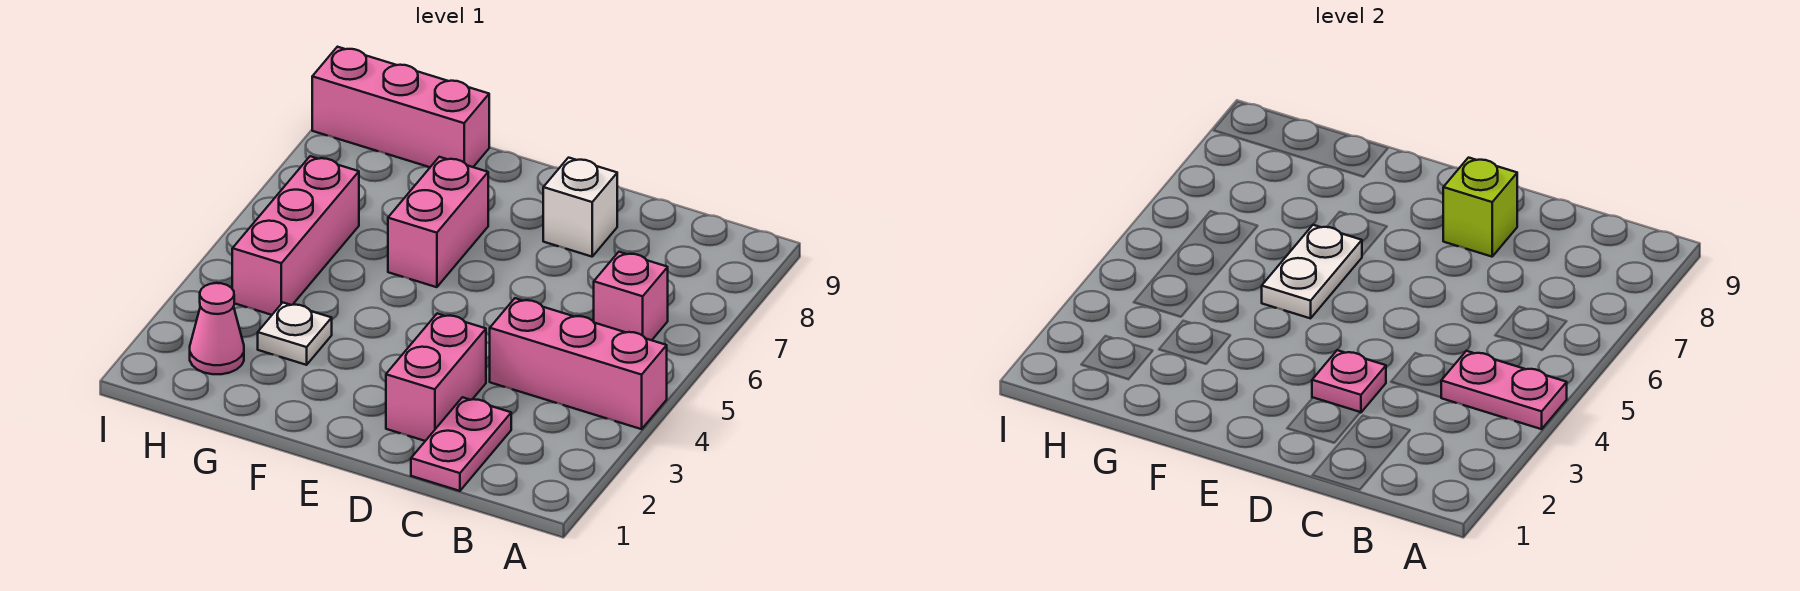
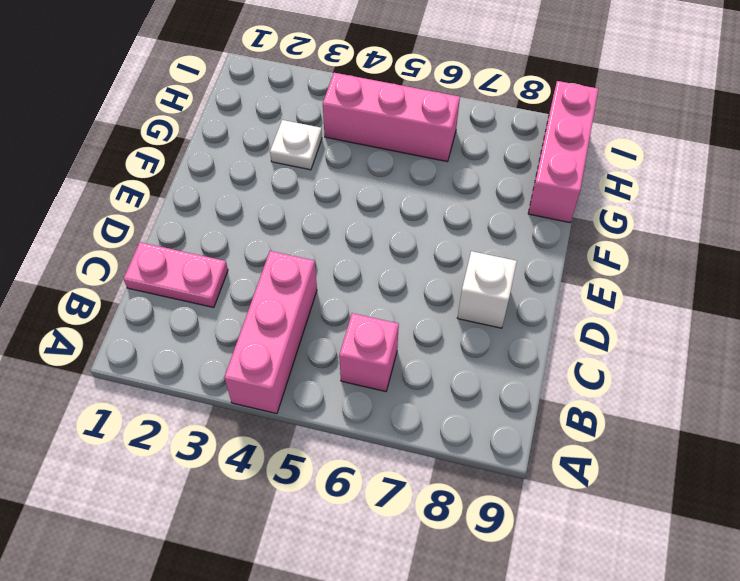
none -> pink 1x2 brick [386,313,486,441]
none -> pink 1x2 brick [388,157,488,287]
none -> pink 1x1 cone [190,283,244,374]

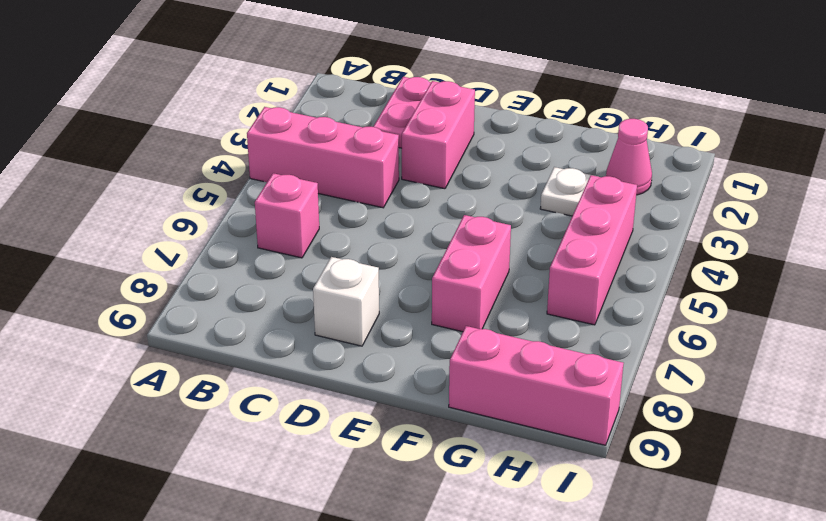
none -> pink 1x2 plate [1441,351,1567,429]
none -> pink 1x1 plate [1312,350,1386,413]
none -> lime 1x1 brick [1443,158,1517,257]

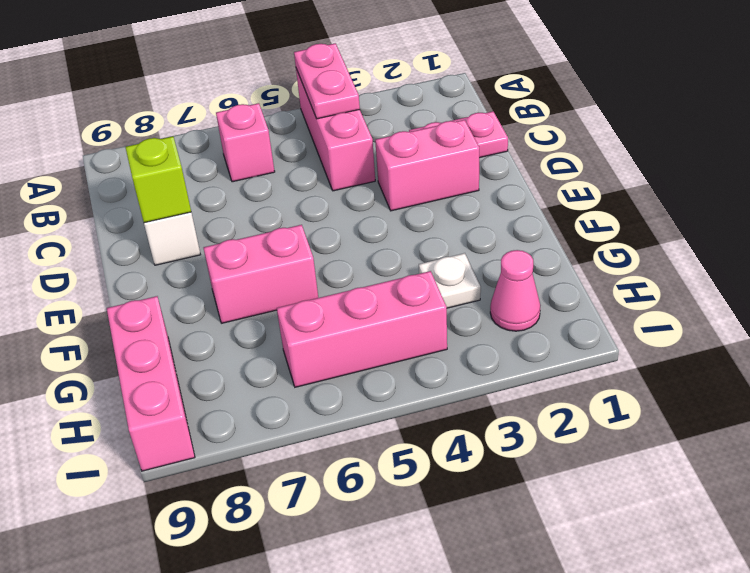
none -> pink 1x1 plate [1312,350,1386,413]
none -> white 1x2 plate [1262,225,1362,318]

